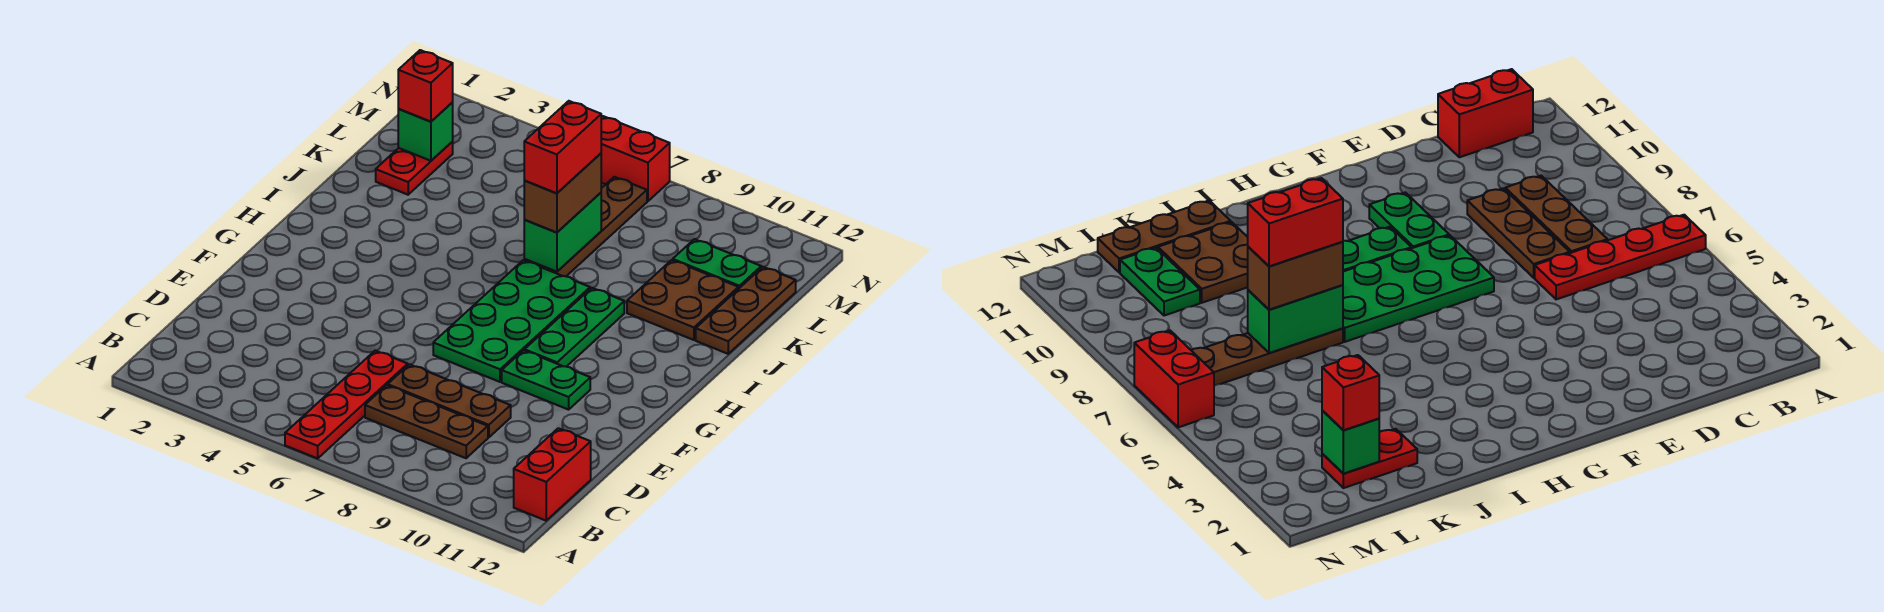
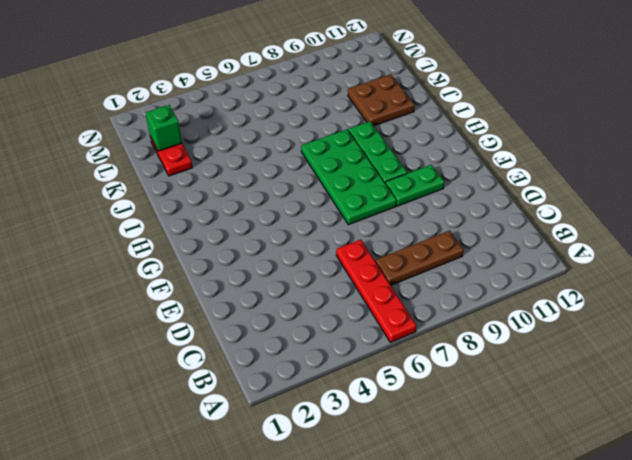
none -> red 1x2 brick [514,428,591,521]
none -> brown 1x3 plate [388,364,511,437]
none -> brown 1x4 plate [524,177,647,276]

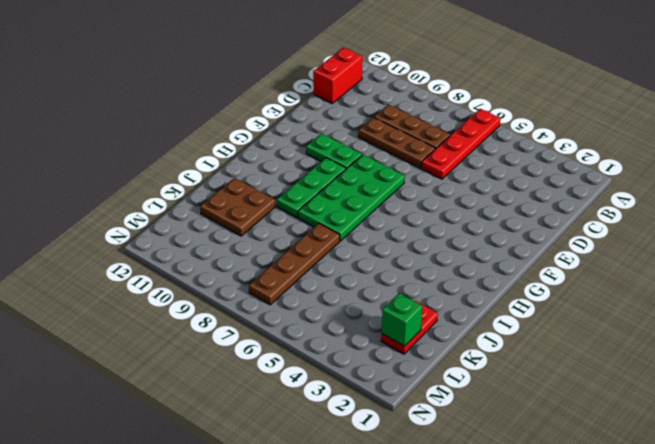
none -> brown 1x3 plate [696,267,796,354]
none -> green 1x2 plate [673,239,761,288]
none -> red 1x2 brick [601,116,670,201]

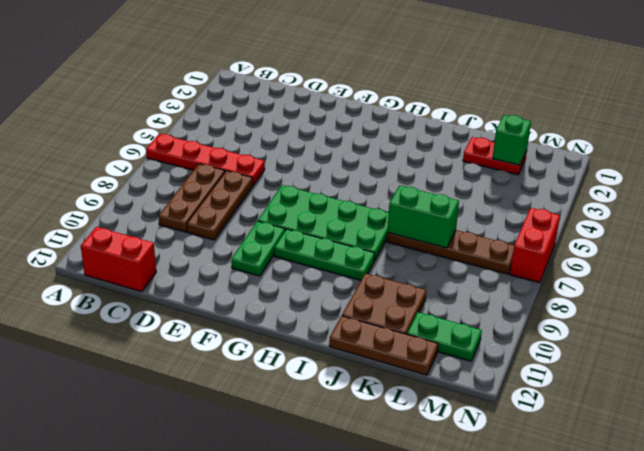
green 1x2 plate [407,312,482,361] -> green 1x2 plate turned to [673,239,761,288]
none -> brown 1x2 brick [524,153,601,232]
none -> red 1x1 brick [398,50,453,122]
none -> red 1x2 brick [524,101,601,193]

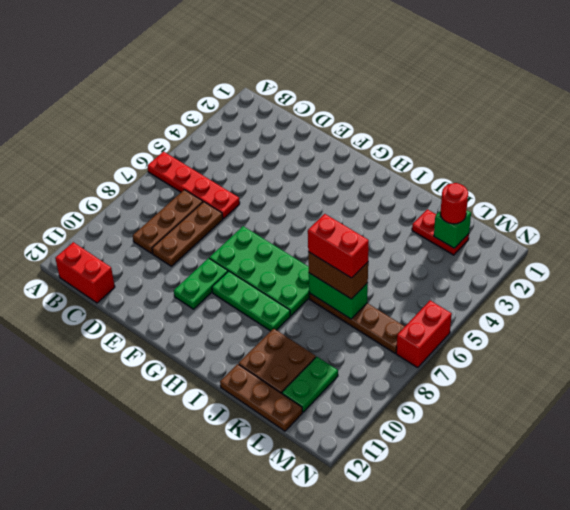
red 1x1 round brick [440,183,468,224] -> red 1x1 brick [398,50,453,122]

